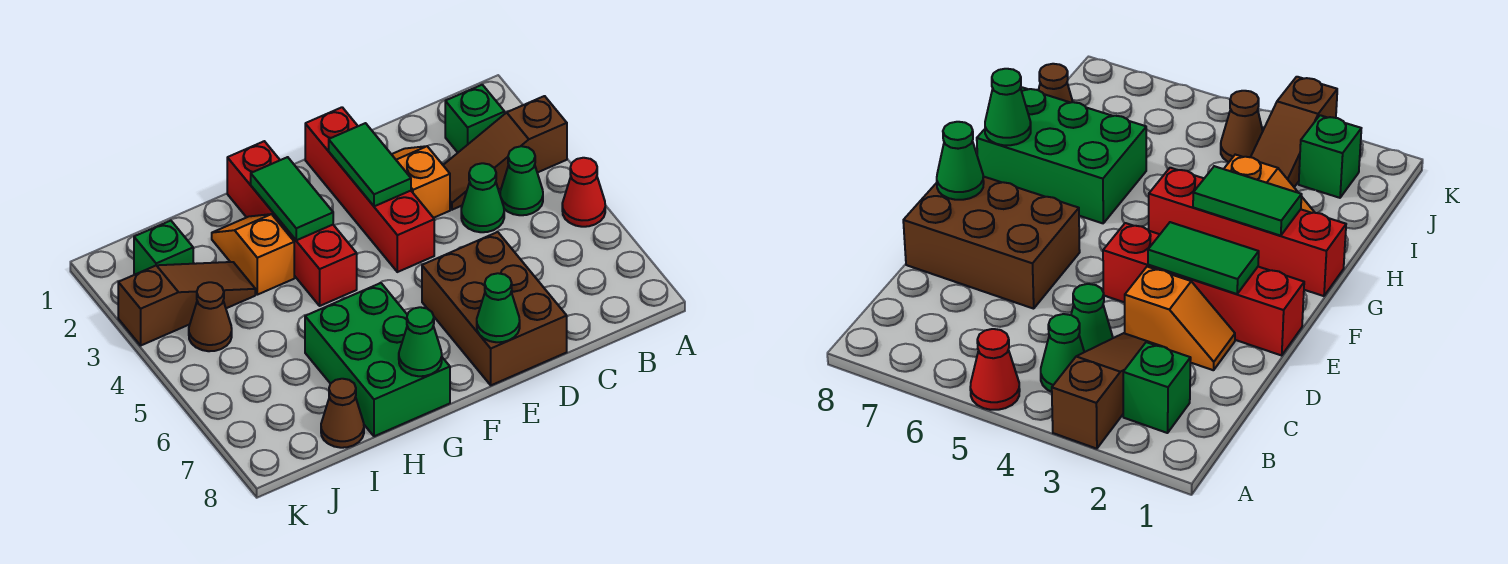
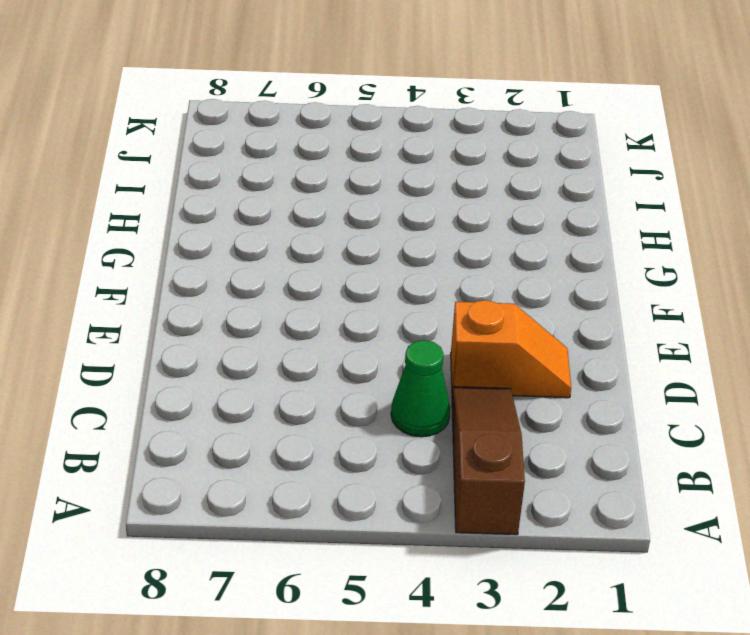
none -> red 1x1 cone [562,158,605,227]
none -> green 1x1 brick [445,85,505,152]
none -> green 1x1 cone [500,146,543,215]

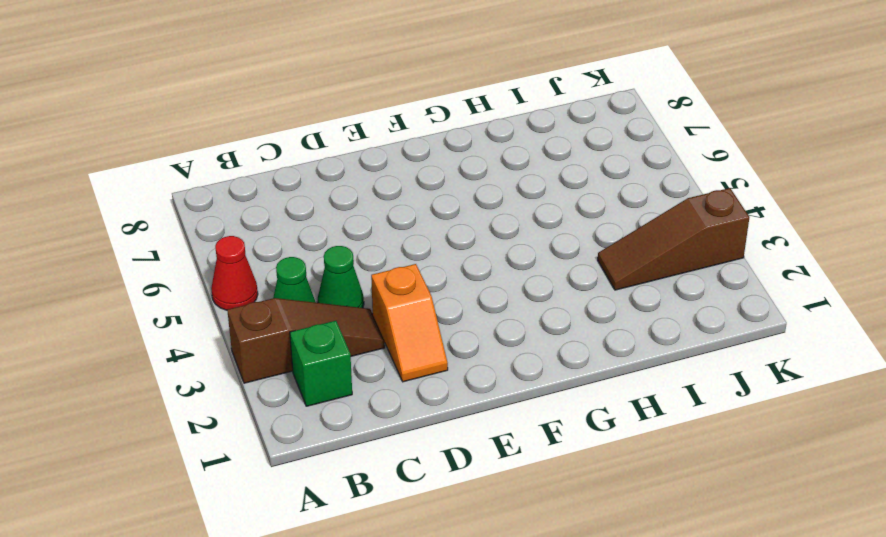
none -> brown 2x3 brick [422,232,567,385]
none -> red 1x4 brick [305,107,434,272]
none -> red 1x4 brick [227,141,357,306]

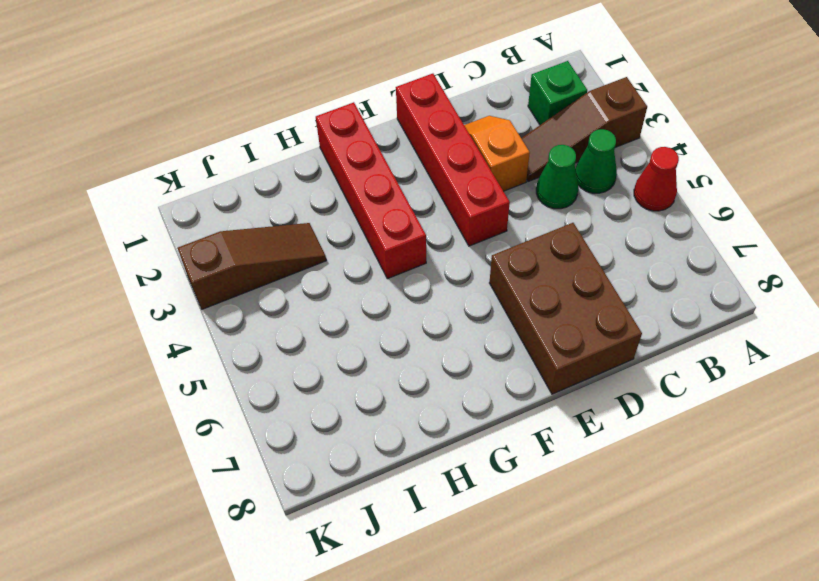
none -> green 2x3 brick [305,283,450,436]
none -> orange 1x2 slope [212,214,294,295]
none -> brown 1x1 cone [321,379,364,448]

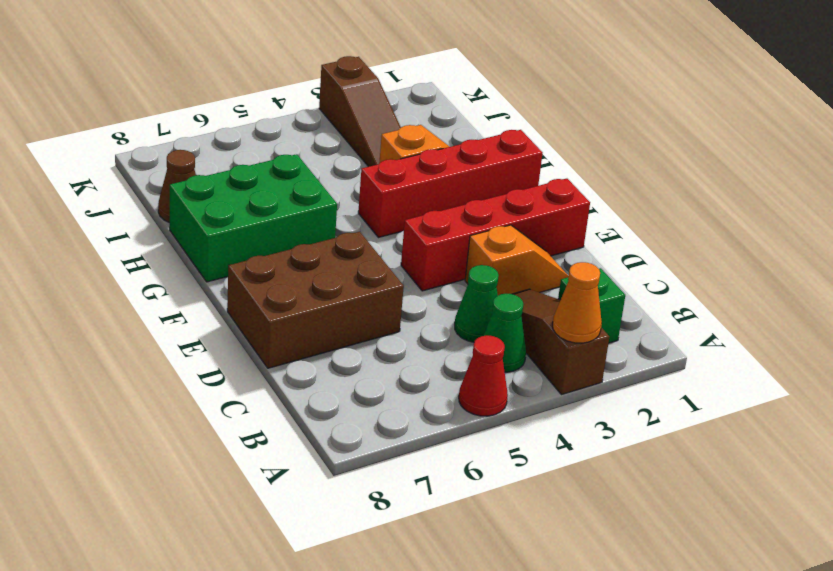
orange 1x1 cone [553,262,602,343] -> none
none -> green 1x1 brick [134,221,193,274]
none -> brown 1x1 cone [189,282,232,351]
none -> green 1x2 tile [329,123,411,206]

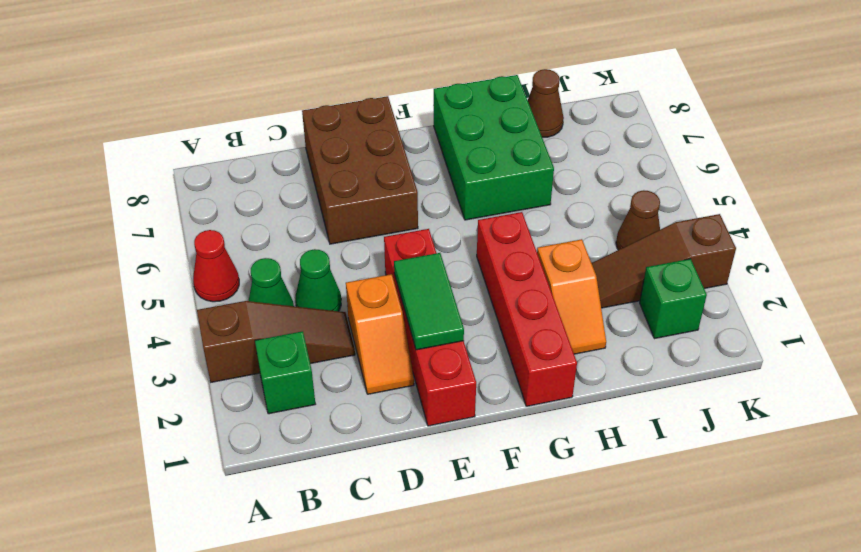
none -> green 1x1 cone [477,273,520,342]
none -> green 1x2 tile [251,157,333,240]
none -> green 1x1 cone [399,307,442,376]

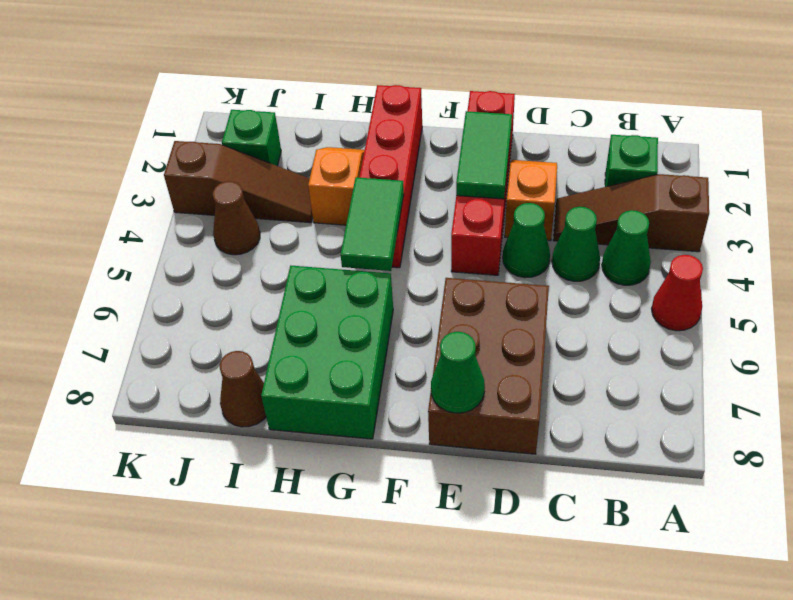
green 1x1 cone [503,203,550,278] -> green 1x1 cone moved to [399,307,442,376]
green 1x2 tile [341,177,404,271] -> green 1x2 tile moved to [251,157,333,240]

